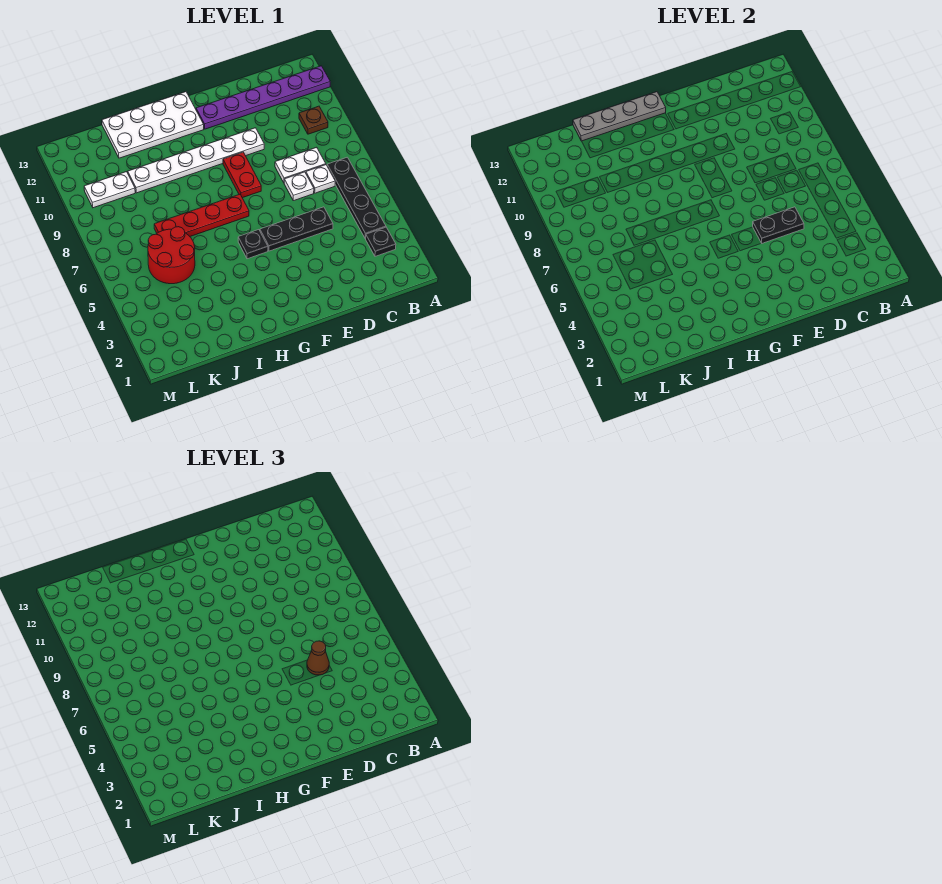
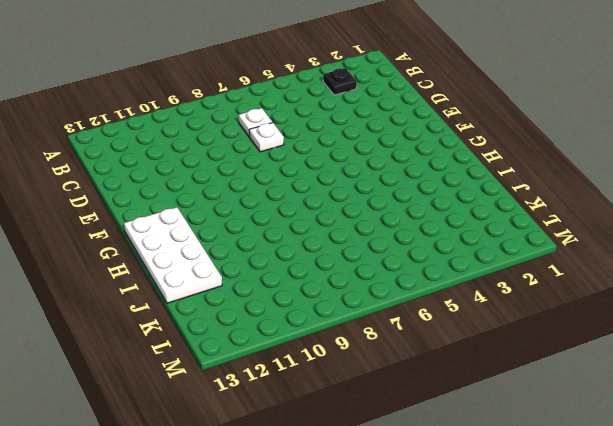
none -> purple 1x6 plate [196,66,330,129]
none -> black 1x4 plate [327,157,386,238]
none -> brown 1x1 plate [299,106,328,134]

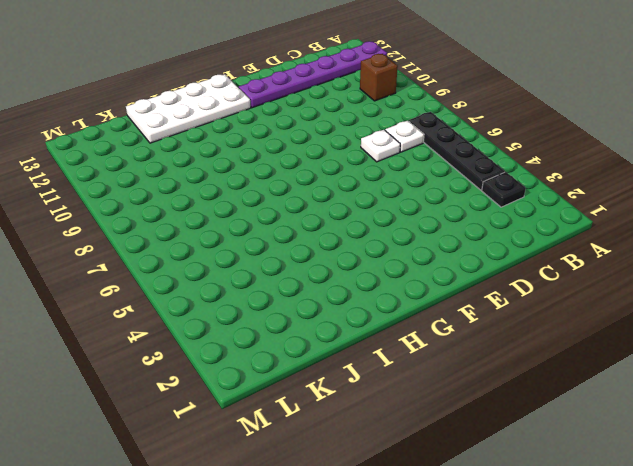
brown 1x1 brick [360,54,398,101] -> brown 1x1 plate [299,106,328,134]
none -> white 1x2 plate [275,147,326,183]
none -> black 1x3 plate [260,207,333,251]
none -> white 1x6 plate [128,128,264,193]

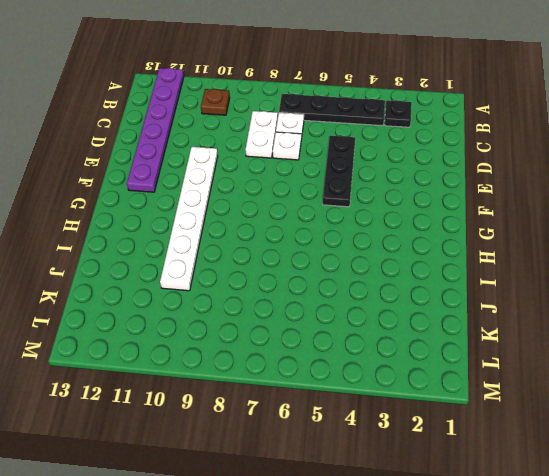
none -> red 1x2 plate [223,152,261,198]
none -> black 1x1 plate [238,230,268,259]
none -> red 1x4 plate [154,194,249,236]

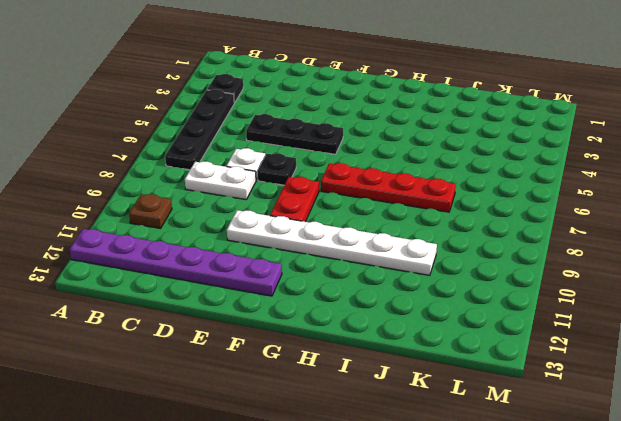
black 1x1 plate [258,153,296,185] -> black 1x1 plate moved to [238,230,268,259]
none -> white 1x1 plate [306,165,335,193]
none -> white 2x4 plate [102,92,204,158]
none -> red 2x2 round brick [148,227,195,284]

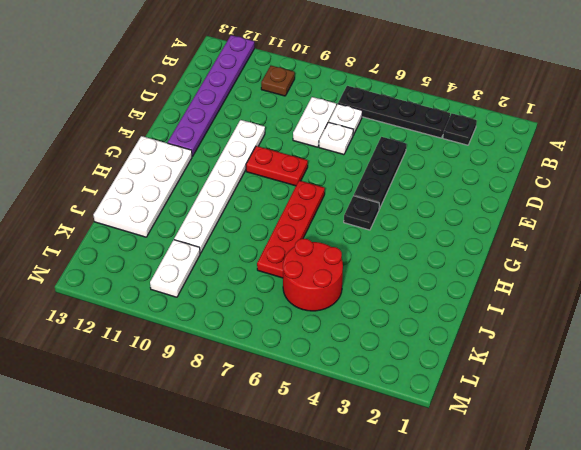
none -> black 1x2 plate [753,207,804,243]
none -> grey 1x4 plate [573,92,666,141]
none -> brown 1x1 cone [307,641,329,675]

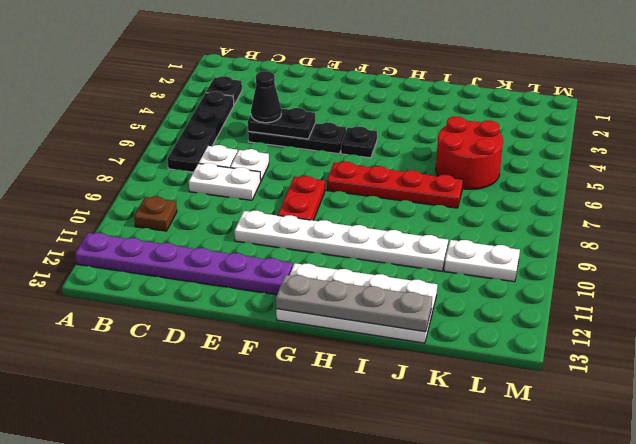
black 1x1 cone [251,71,281,123] -> brown 1x1 cone [307,641,329,675]

